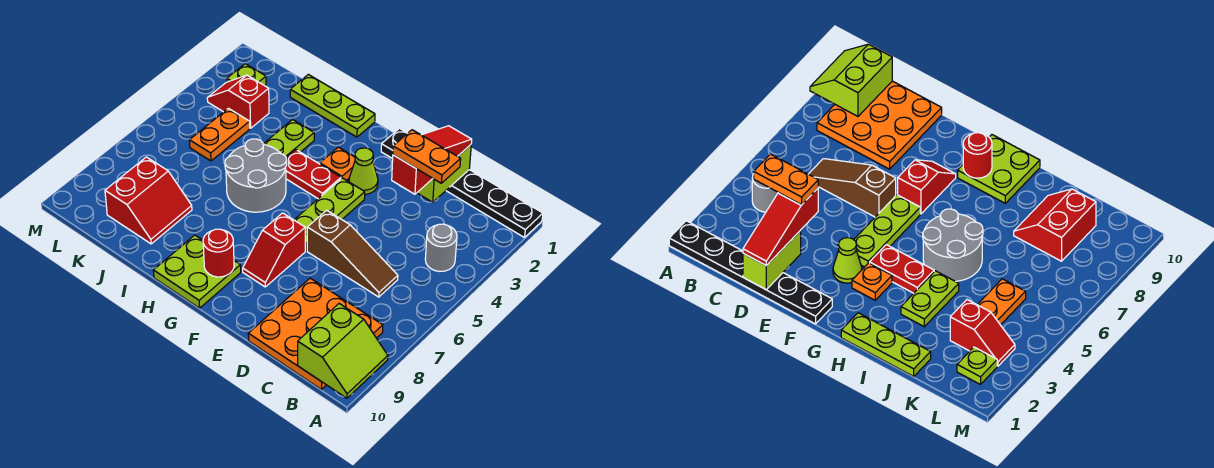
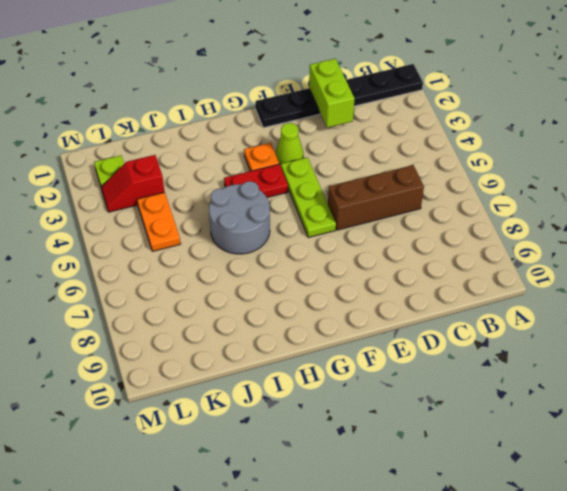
brown 1x3 brick [328,165,424,230] -> brown 1x3 slope [307,210,398,297]
none -> grey 1x1 round brick [425,224,457,271]
none -> orange 3x3 plate [248,278,383,390]
none -> red 1x2 slope [243,213,305,287]

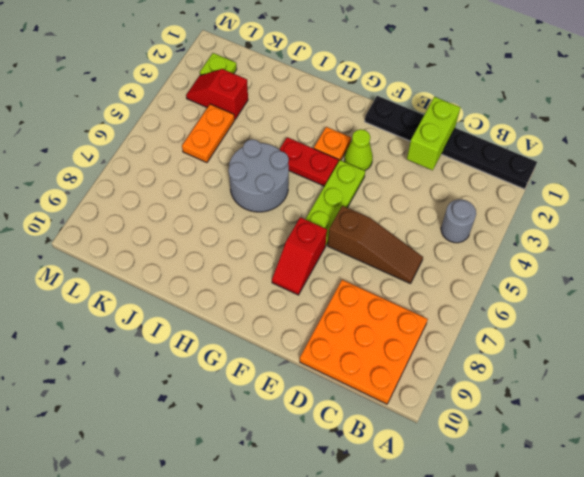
none -> lime 2x2 plate [153,235,241,308]
none -> lime 1x3 plate [290,74,375,137]
none -> lime 1x2 plate [263,120,314,158]

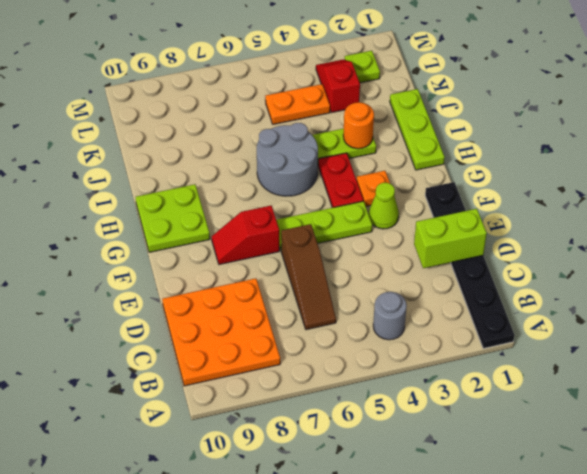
orange 1x1 round brick [343,102,374,149] -> none
none -> red 2x2 slope [105,157,192,244]
none -> lime 2x2 slope [298,304,388,398]
none -> red 1x1 round brick [203,229,234,277]

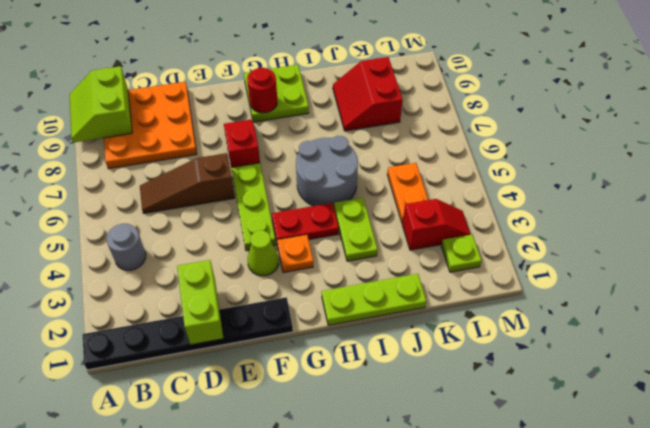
none -> red 1x3 slope [392,126,472,194]
none -> orange 1x2 plate [393,130,461,183]

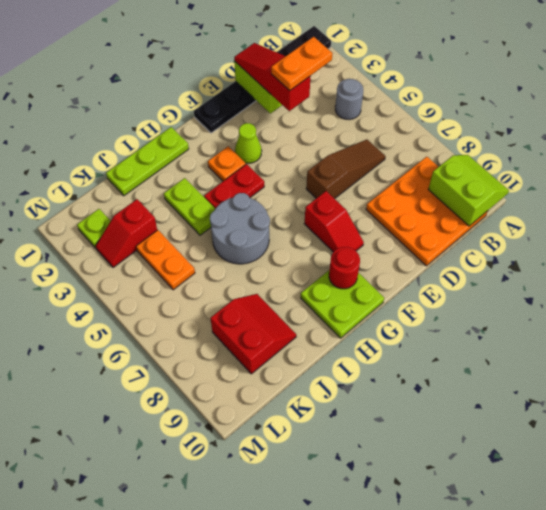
none -> lime 1x3 plate [294,178,365,251]

